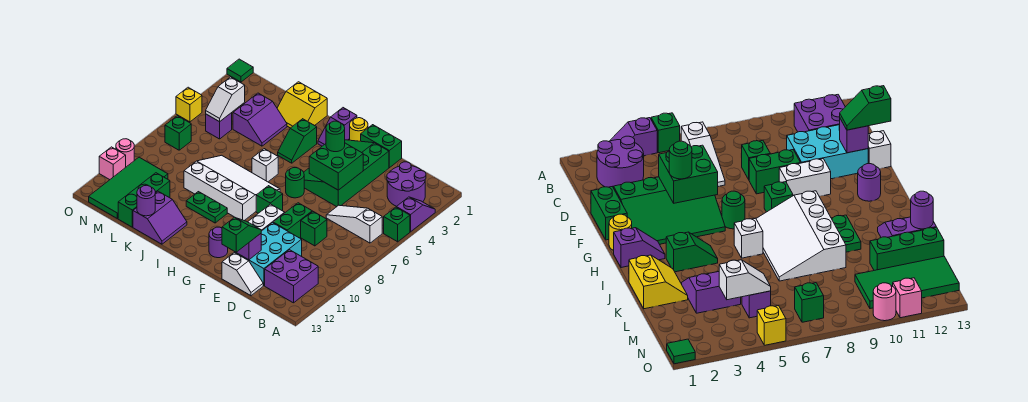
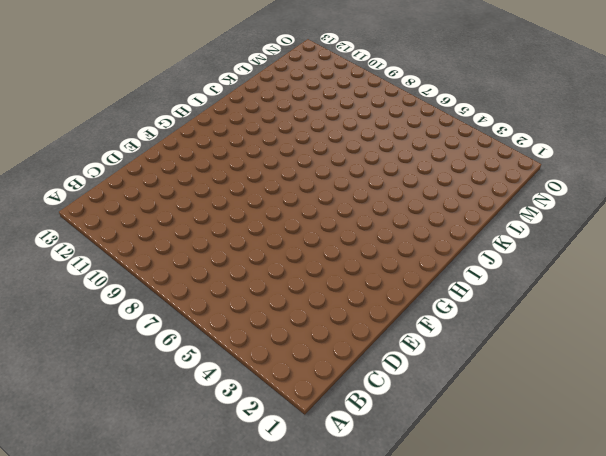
none -> purple 1x2 slope [397,197,435,232]
none -> green 1x1 brick [384,207,410,242]
none -> purple 2x2 round brick [387,162,426,206]
none -> white 1x3 slope [326,205,382,243]

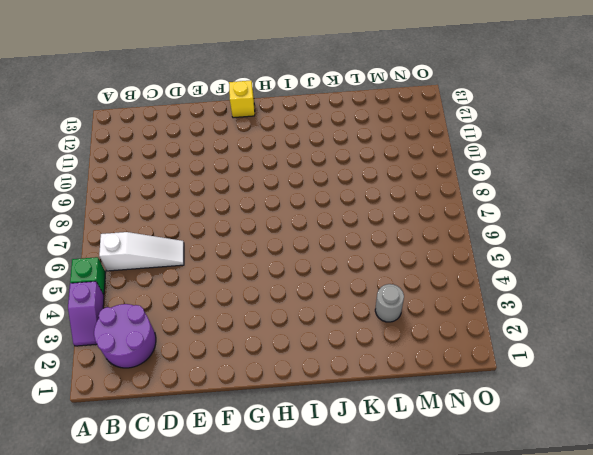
yellow 1x1 brick [229,81,255,118] -> yellow 1x1 brick moved to [176,87,202,122]
grey 1x1 round brick [375,284,404,322] -> purple 2x2 slope [233,93,287,146]
none -> purple 2x2 brick [265,250,318,303]
none -> green 1x1 brick [301,212,327,246]
none -> cyan 2x3 brick [235,223,302,286]
none -> white 1x2 slope [222,253,263,296]

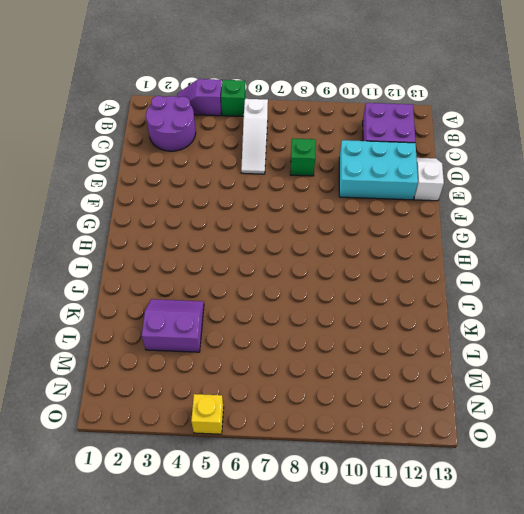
none -> green 1x2 brick [361,125,402,168]
none -> green 3x4 slope [304,140,389,207]
none -> green 1x2 brick [273,203,312,238]
none -> white 1x2 brick [248,204,285,231]

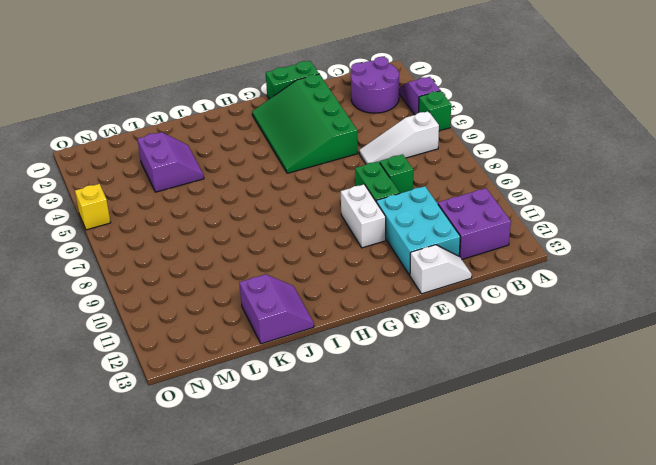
none -> yellow 1x1 round brick [350,118,368,141]
none -> green 1x1 round brick [286,168,304,198]
none -> green 1x1 brick [256,186,283,213]
none -> purple 1x1 round brick [209,227,228,258]

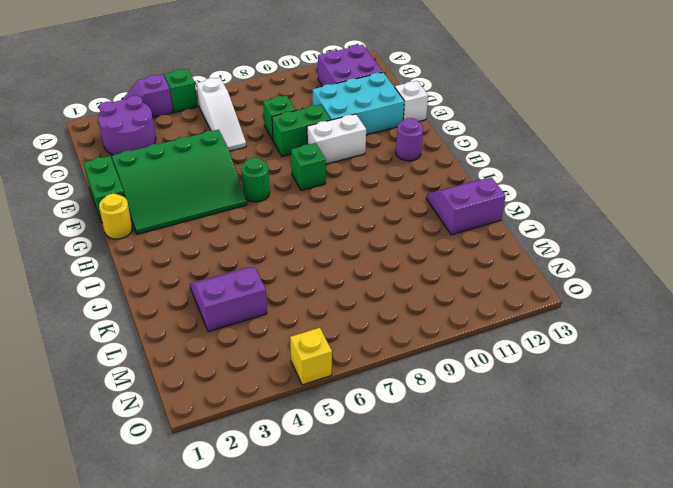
none -> purple 1x2 slope [318,108,357,146]
none -> white 3x4 slope [184,155,280,221]
none -> green 1x2 slope [278,119,317,163]
none -> white 1x1 brick [252,149,278,182]

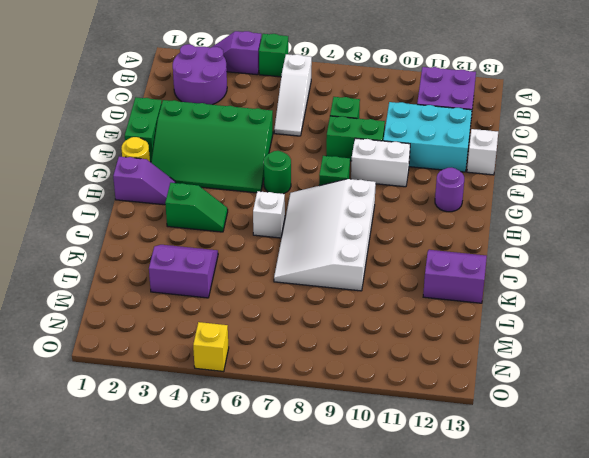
none -> green 1x2 plate [186,192,227,223]
none -> yellow 2x2 slope [277,82,327,128]
none -> green 1x3 brick [118,173,170,227]
none -> purple 1x1 brick [206,113,232,139]

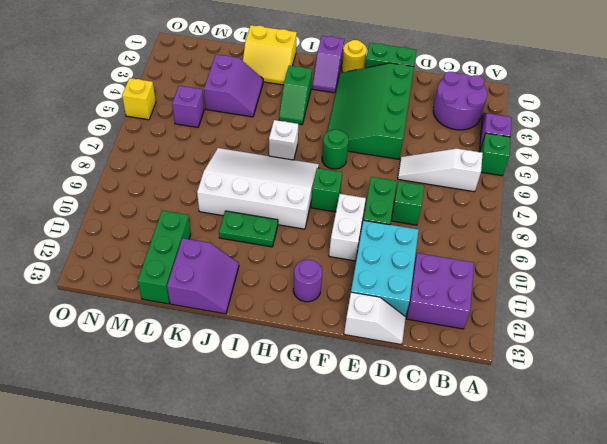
none -> green 2x4 tile [89,157,168,219]
none -> green 1x1 brick [165,116,191,150]
none -> green 1x1 tile [227,59,253,82]
none -> pink 1x1 round brick [116,139,134,167]

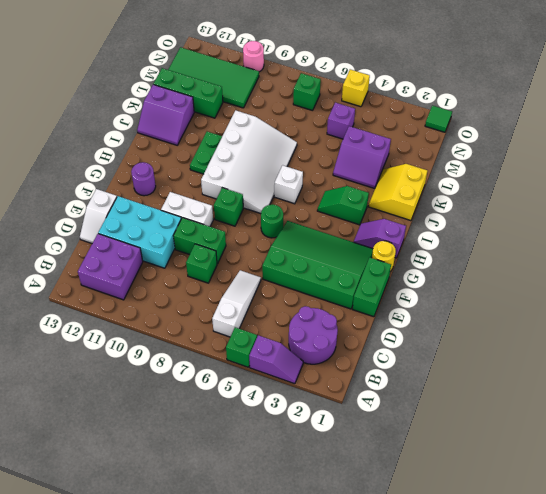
none -> pink 1x1 brick [99,147,126,180]
none -> green 2x2 brick [309,143,363,190]
none -> purple 1x1 brick [236,234,261,260]
none -> purple 1x1 round brick [137,186,155,216]

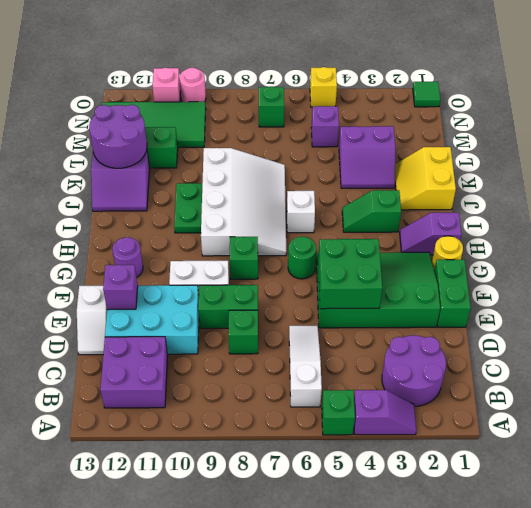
purple 2x2 round brick [89,105,147,168] -> purple 1x1 round brick [137,186,155,216]
none -> white 1x2 slope [206,77,245,122]
none -> green 1x2 slope [222,217,261,252]
none -> green 1x1 round brick [326,121,345,152]

